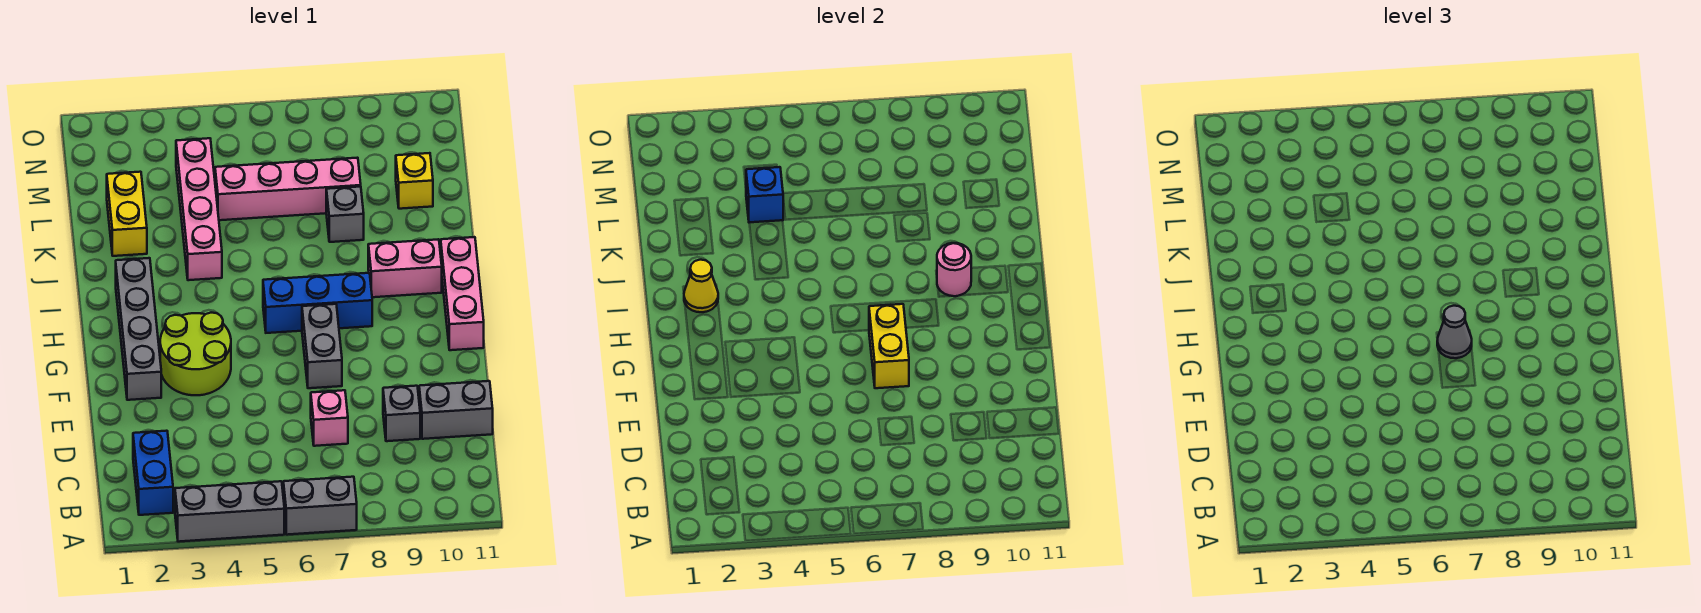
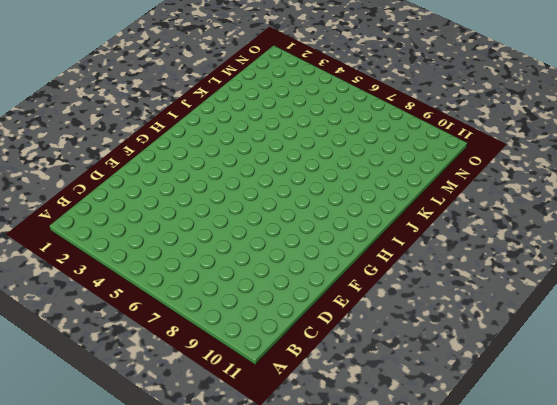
none -> grey 1x3 brick [175,481,284,542]
none -> grey 1x2 brick [283,477,357,535]
none -> blue 1x2 brick [133,431,173,515]

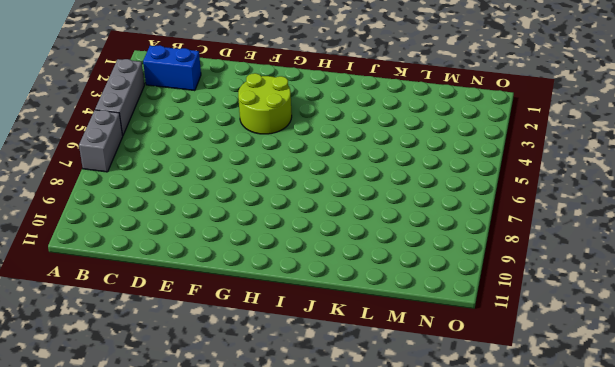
none -> pink 1x1 brick [311,390,348,446]
none -> grey 1x1 brick [383,386,420,441]
none -> grey 1x2 brick [419,381,493,439]

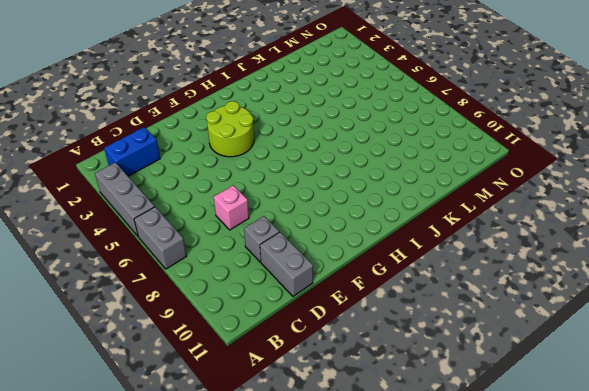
none -> grey 1x4 brick [116,258,161,400]
none -> grey 1x2 brick [302,304,342,388]
none -> pink 1x3 brick [441,237,484,350]

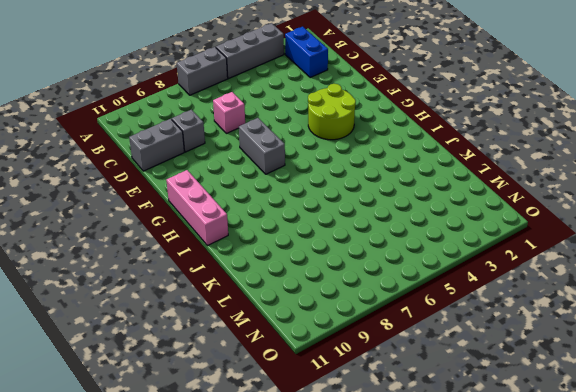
none -> grey 1x4 brick [116,258,161,400]
none -> blue 1x3 brick [263,273,372,333]
none -> pink 1x2 brick [368,239,442,297]

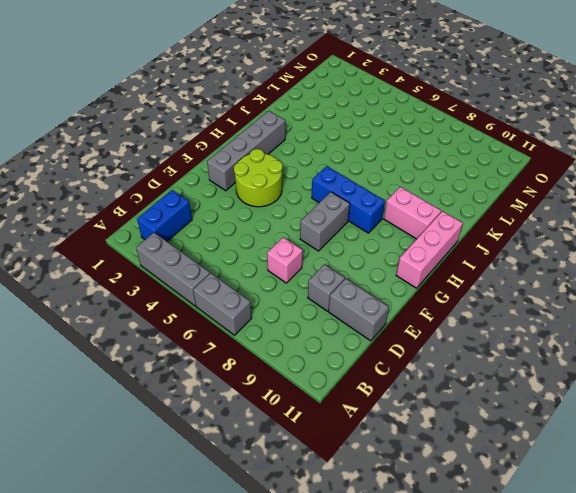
none -> pink 1x4 brick [176,138,222,280]
none -> yellow 1x2 brick [107,172,147,256]
none -> grey 1x1 brick [326,187,364,242]

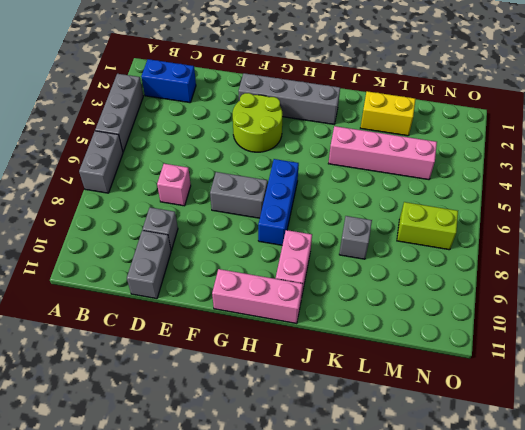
lime 1x2 brick [397,202,458,250] -> none
none -> pink 1x4 brick [215,158,361,220]
none -> yellow 1x1 brick [396,153,433,209]
none -> yellow 1x2 brick [869,304,909,388]

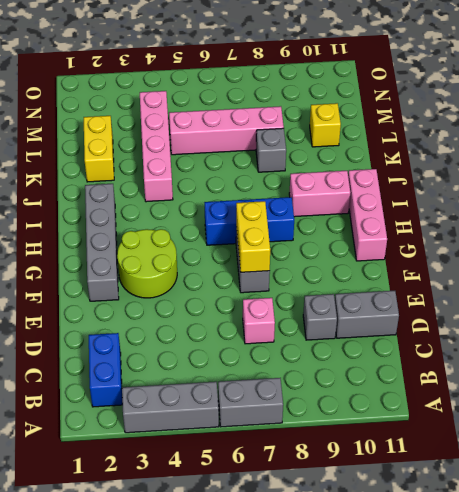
none -> yellow 1x1 cone [684,260,718,312]
none -> pink 1x1 round brick [937,243,971,296]
none -> blue 1x1 brick [746,167,783,222]

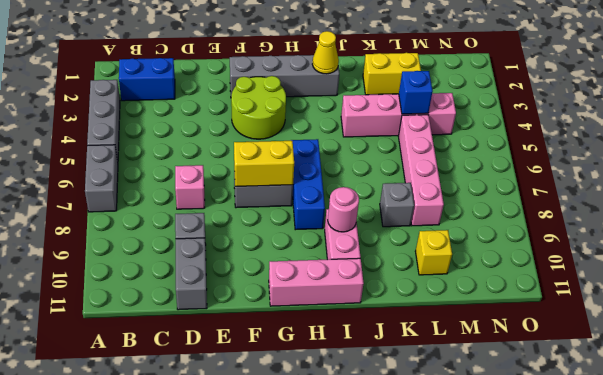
none -> grey 1x1 cone [1437,306,1472,358]

